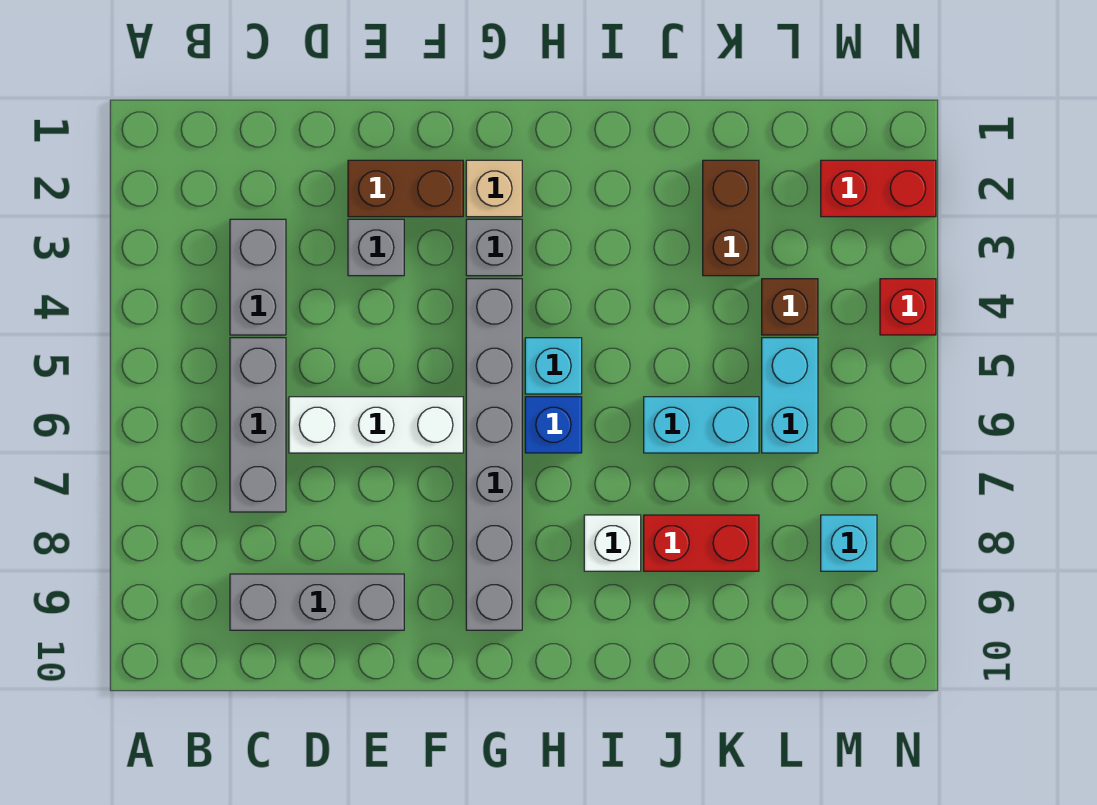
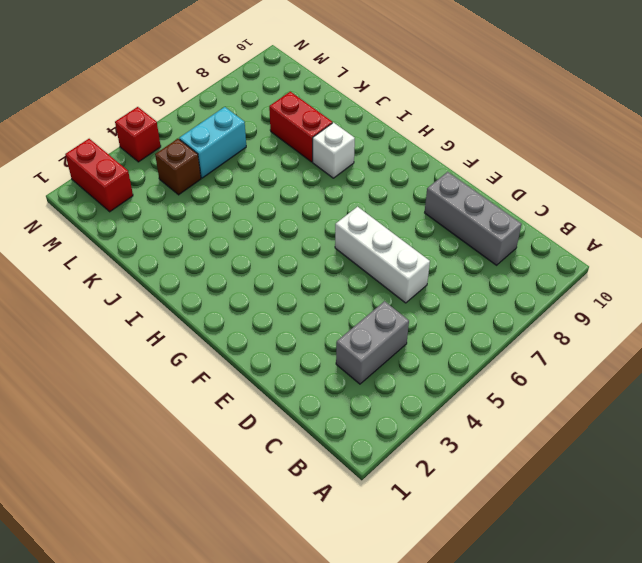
none -> grey 1x3 brick [230,338,286,512]
none -> brown 1x2 brick [348,160,463,217]
none -> grey 1x1 brick [348,219,404,276]

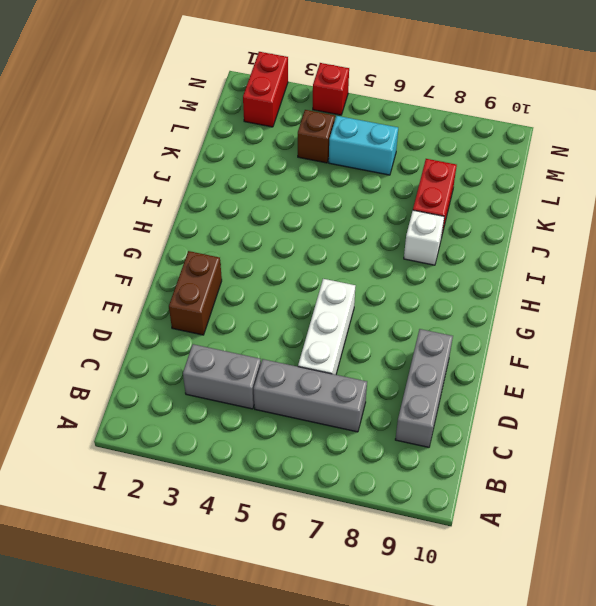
none -> grey 1x1 brick [348,219,404,276]
none -> tan 1x1 brick [466,160,522,217]
none -> grey 1x1 brick [466,219,522,276]

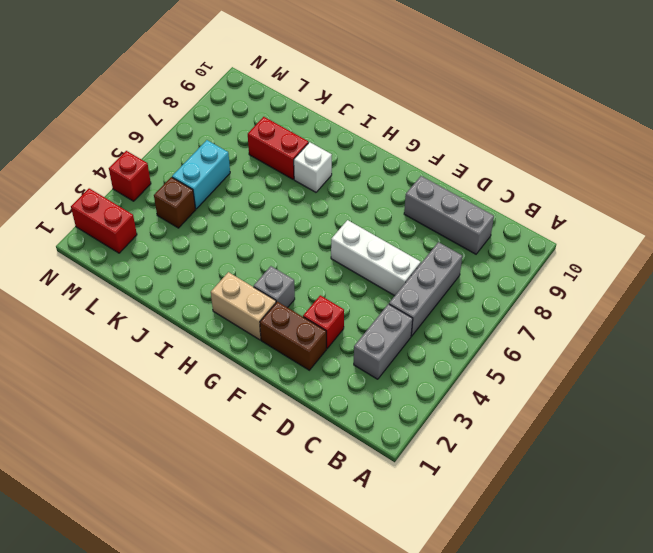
red 1x1 brick [303,295,344,348] -> grey 1x1 brick [348,219,404,276]
tan 1x2 brick [211,272,276,340] -> tan 1x1 brick [466,160,522,217]
none -> grey 1x6 brick [466,279,522,630]
none -> cyan 1x1 brick [525,338,582,394]
none -> blue 1x1 brick [525,397,582,453]

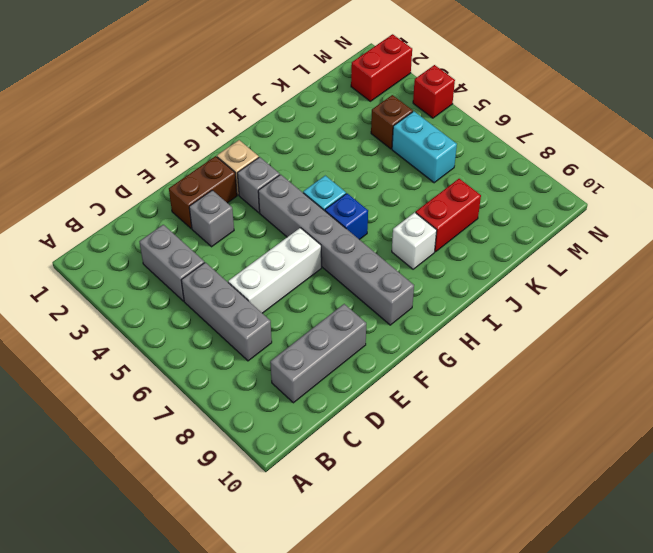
none -> cyan 1x2 brick [644,397,759,453]
none -> brown 1x2 brick [703,160,759,276]
none -> cyan 1x1 brick [821,515,877,571]

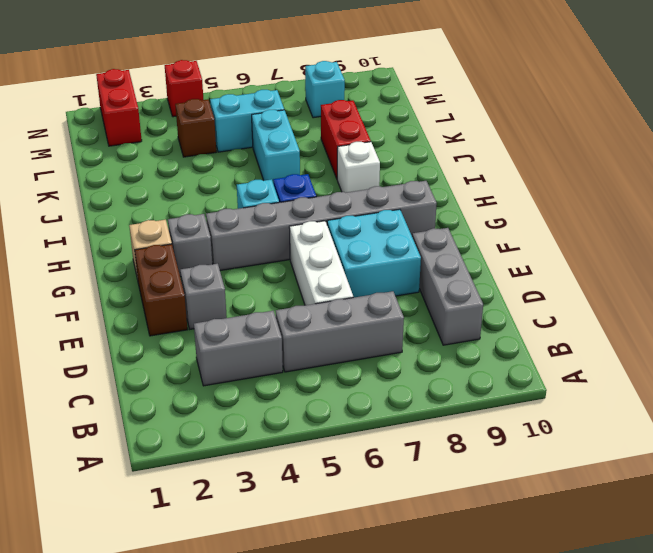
cyan 2x2 brick [327,209,421,298] -> none
none -> brown 1x2 brick [703,160,759,276]

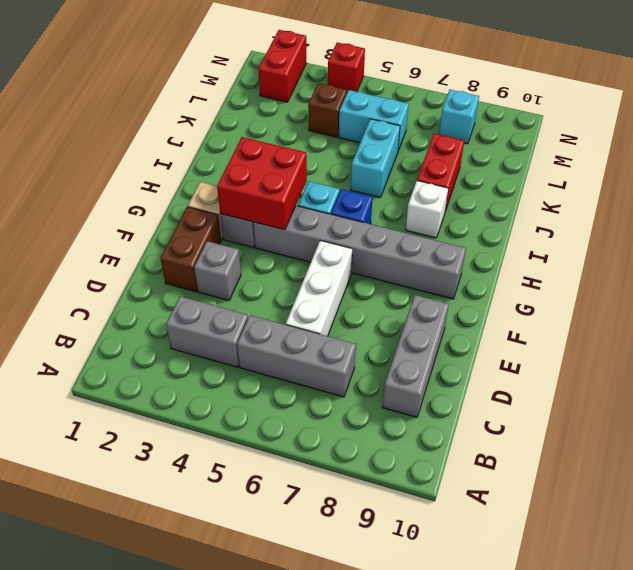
red 2x2 brick [217,137,307,230] -> none
none -> brown 1x2 brick [703,160,759,276]

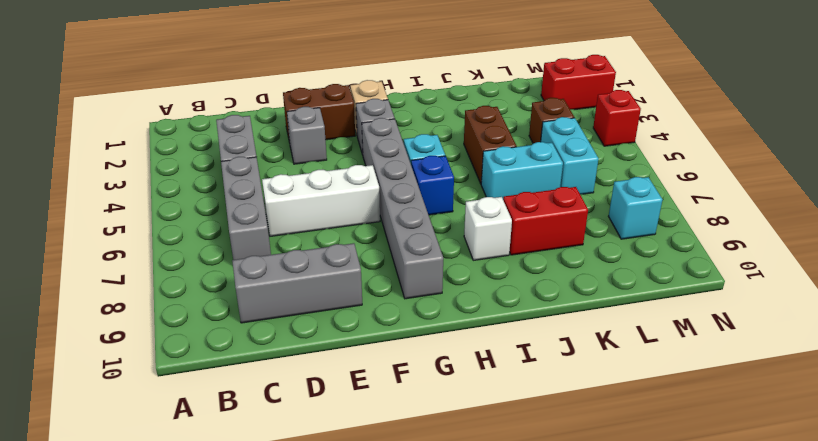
brown 1x2 brick [464,106,516,184] -> brown 1x2 brick moved to [703,160,759,276]

